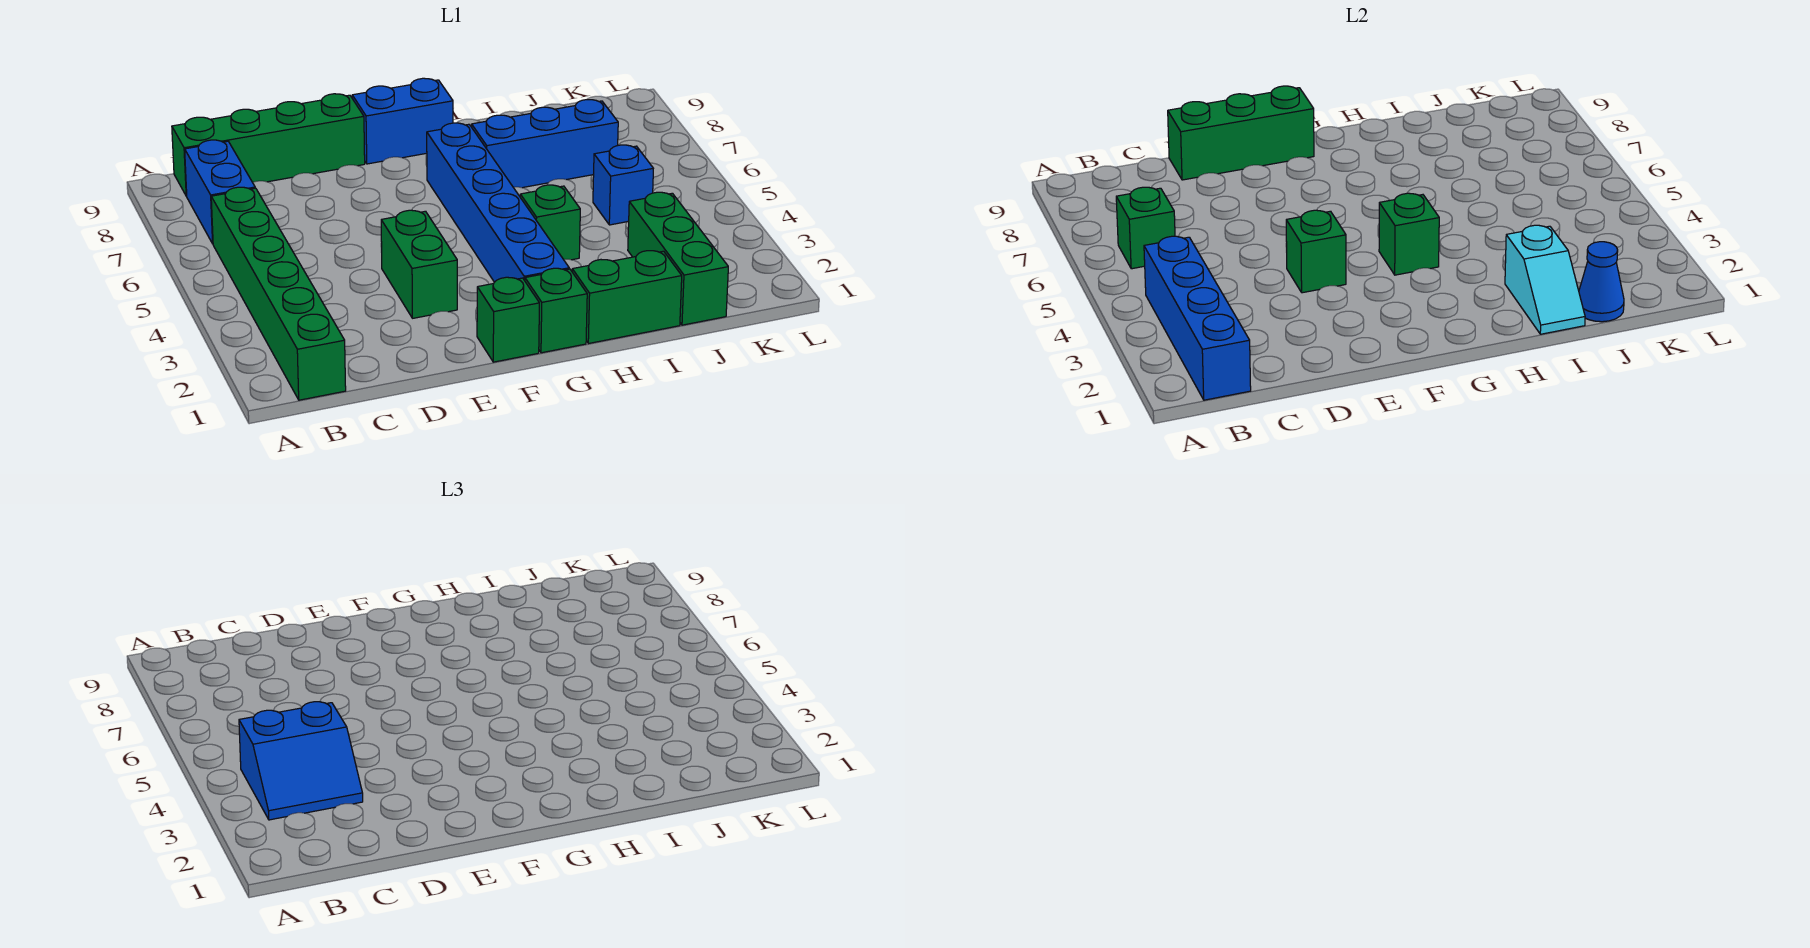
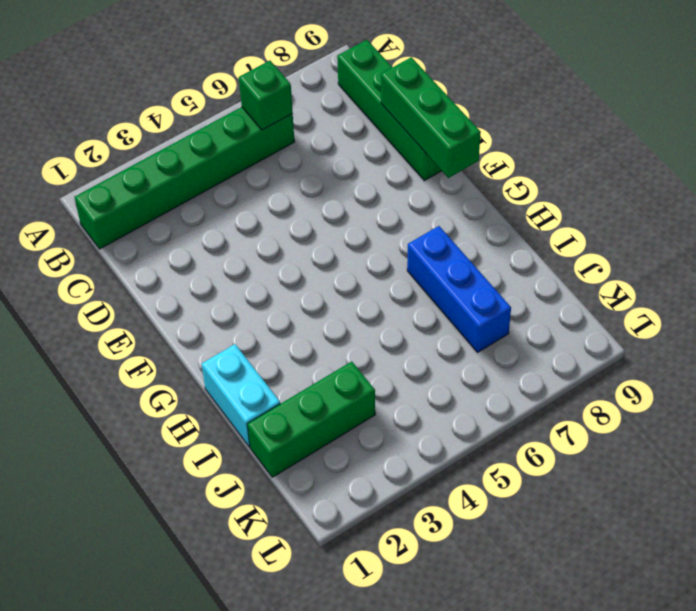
cyan 1x2 brick [202,344,280,447] -> green 1x2 brick [572,251,682,344]
none -> blue 1x2 brick [185,140,255,244]
none -> green 1x2 brick [381,210,457,318]
none -> green 1x1 brick [477,277,539,362]

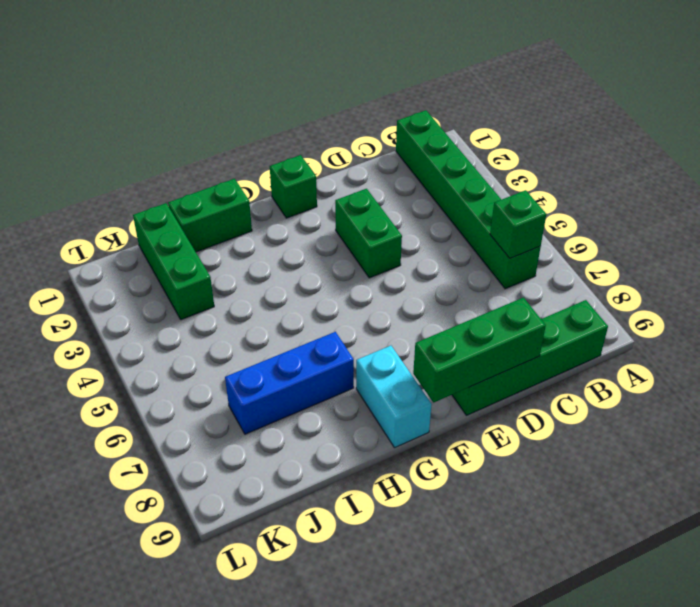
cyan 1x2 brick [356,346,432,448] -> blue 1x2 brick [352,78,453,164]
none -> blue 1x2 brick [185,140,255,244]
none -> green 1x1 brick [525,268,587,353]
none -> blue 1x6 brick [427,123,569,282]

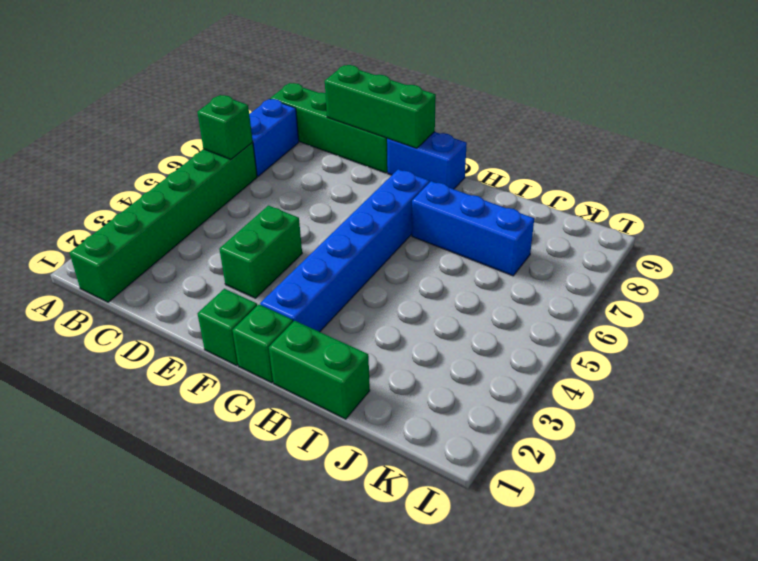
none -> green 1x1 brick [520,185,580,260]
none -> green 1x3 brick [628,192,728,325]
none -> blue 1x1 brick [593,145,653,225]

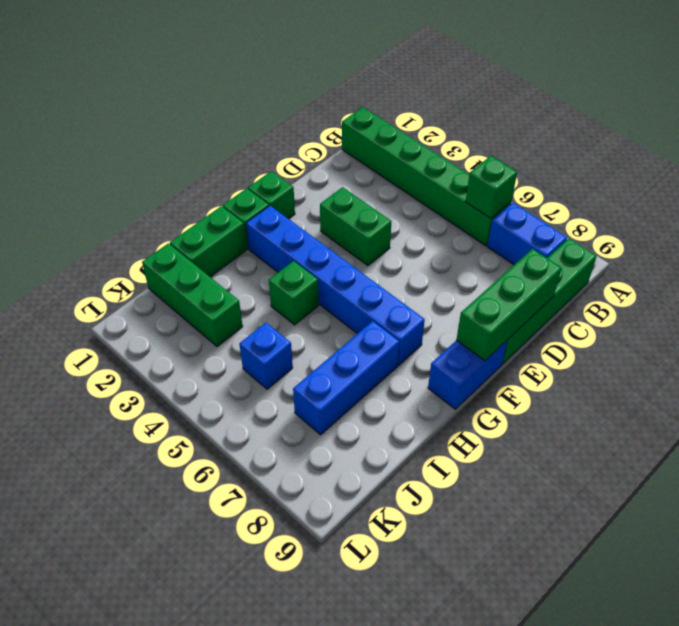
none -> blue 1x4 brick [1144,236,1251,400]
none -> green 1x1 brick [1286,210,1346,293]
none -> green 1x1 brick [1379,193,1439,275]

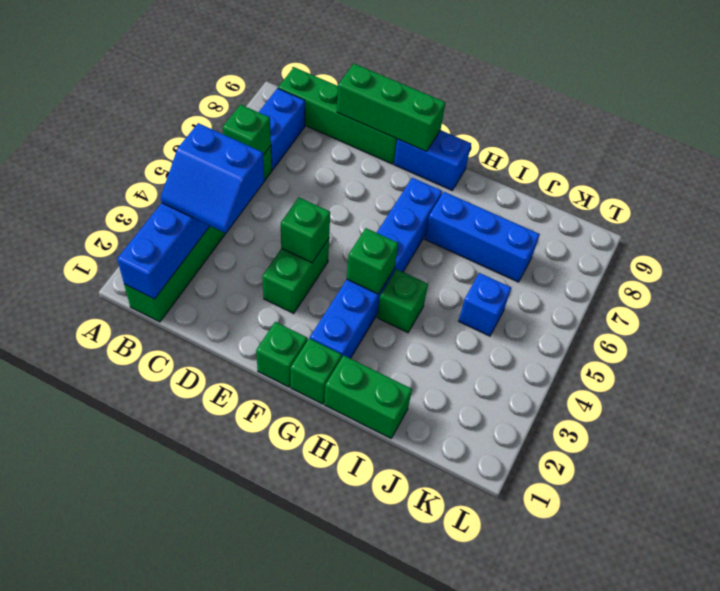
none -> green 1x3 brick [628,192,728,325]
none -> cyan 1x2 slope [1505,225,1585,334]
none -> blue 1x1 cone [1579,242,1624,322]

